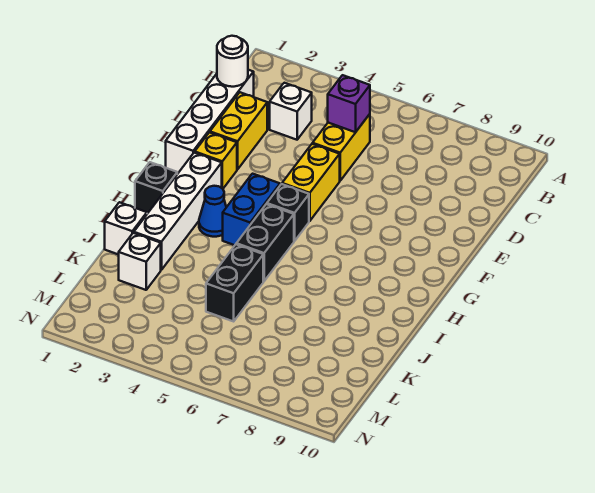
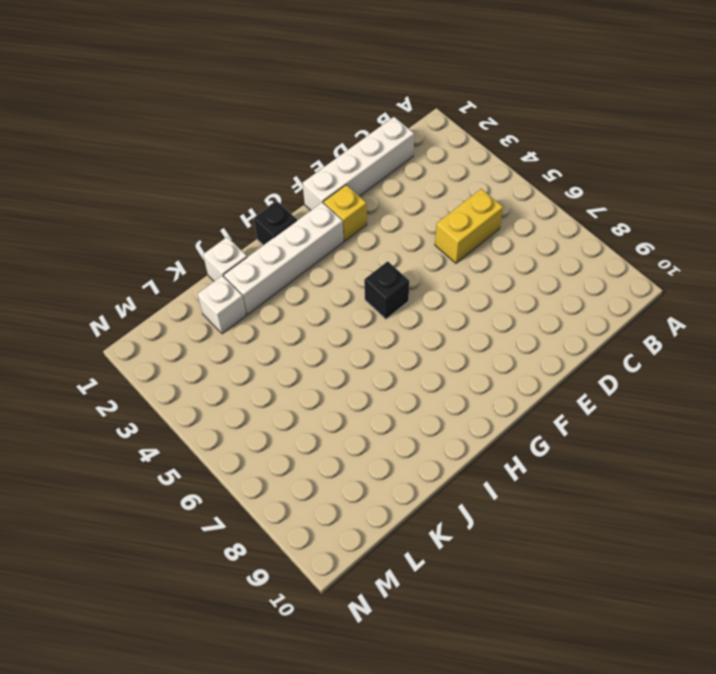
none -> white 1x1 brick [270,83,312,140]
none -> yellow 1x2 brick [210,92,267,169]
none -> yellow 1x2 brick [282,144,340,221]

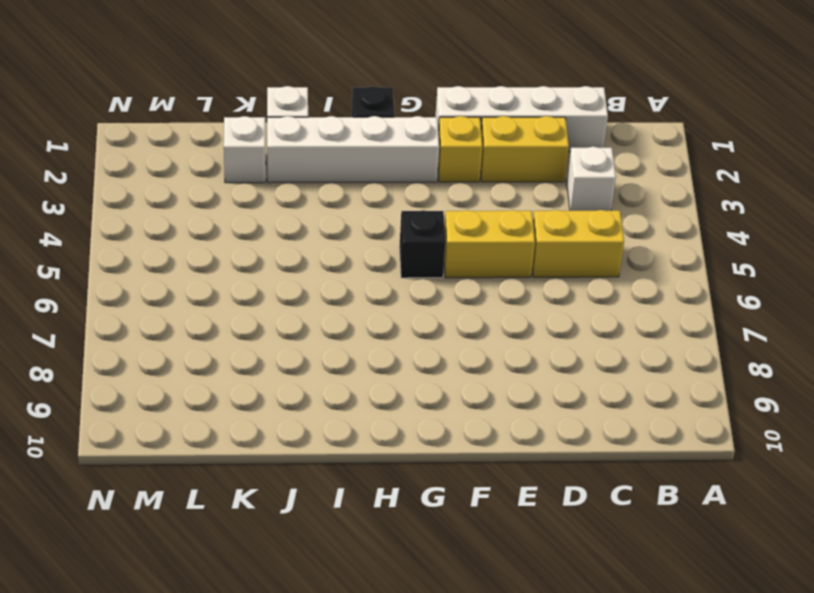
none -> blue 1x2 brick [223,174,280,245]
none -> blue 1x1 cone [199,186,226,237]
none -> black 1x2 brick [236,204,294,281]

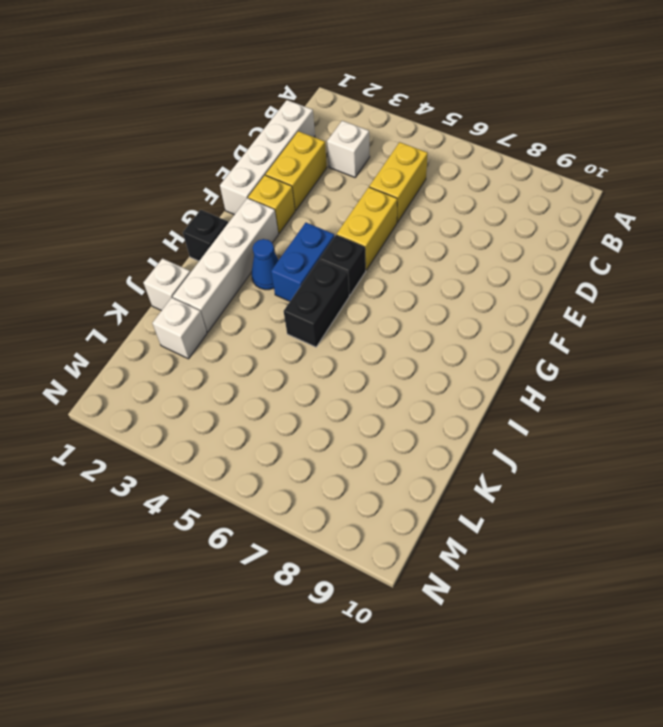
none -> black 1x2 brick [206,244,263,321]
none -> white 1x1 round brick [217,36,248,87]
none -> purple 1x1 brick [328,75,370,132]

